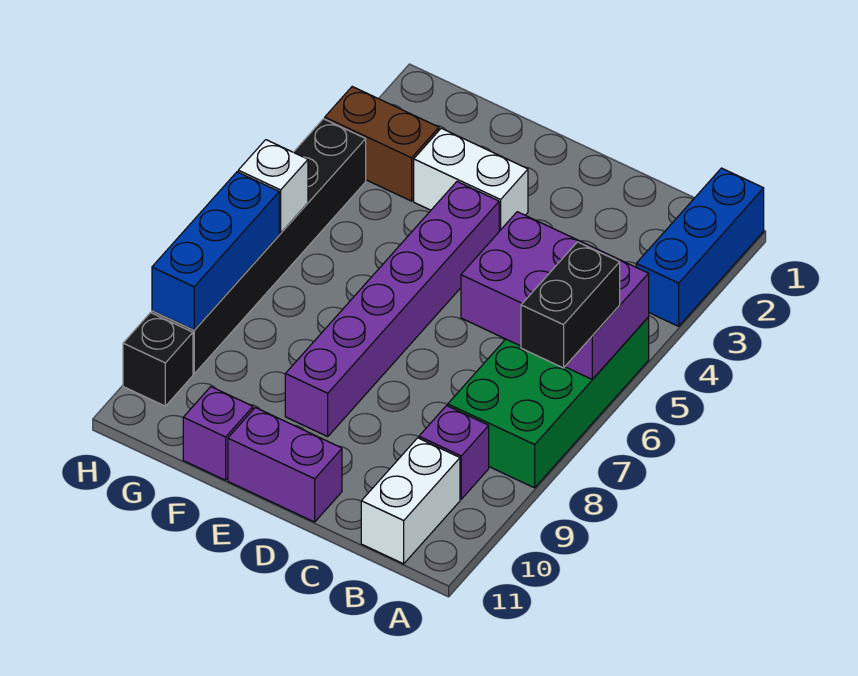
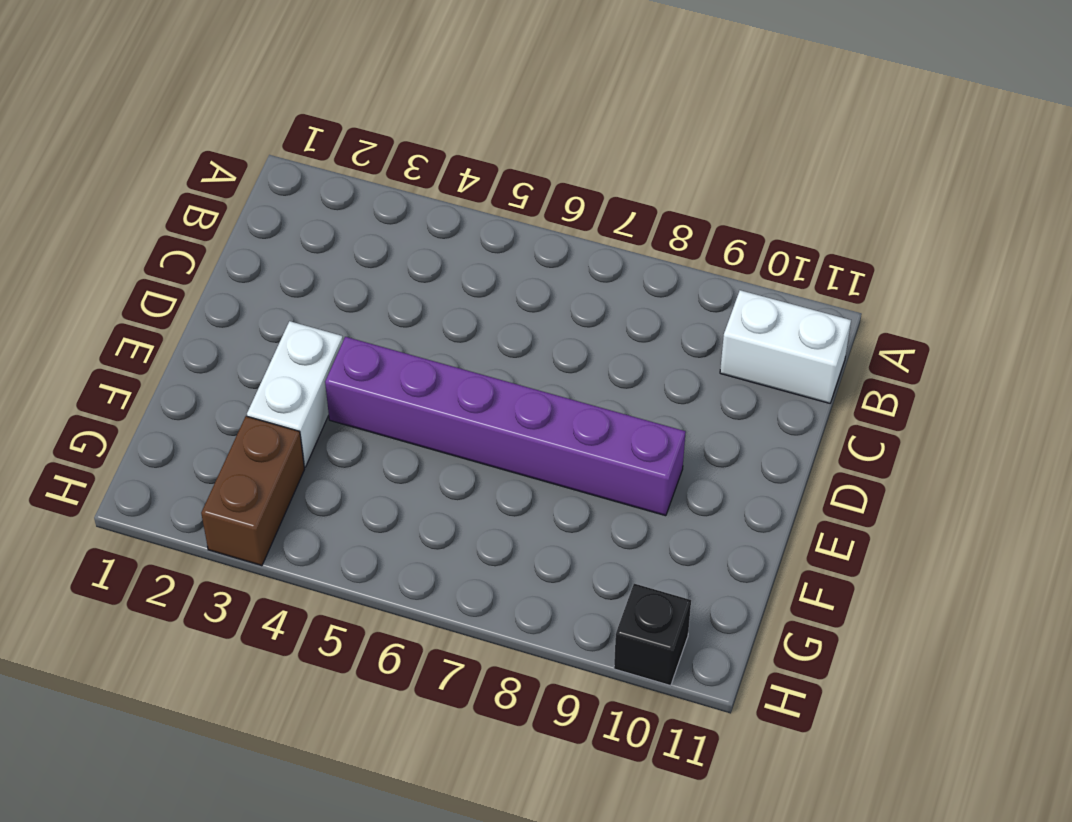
none -> blue 1x3 brick [636,168,764,326]
none -> green 2x4 brick [448,317,649,488]
none -> purple 1x1 brick [419,406,489,499]

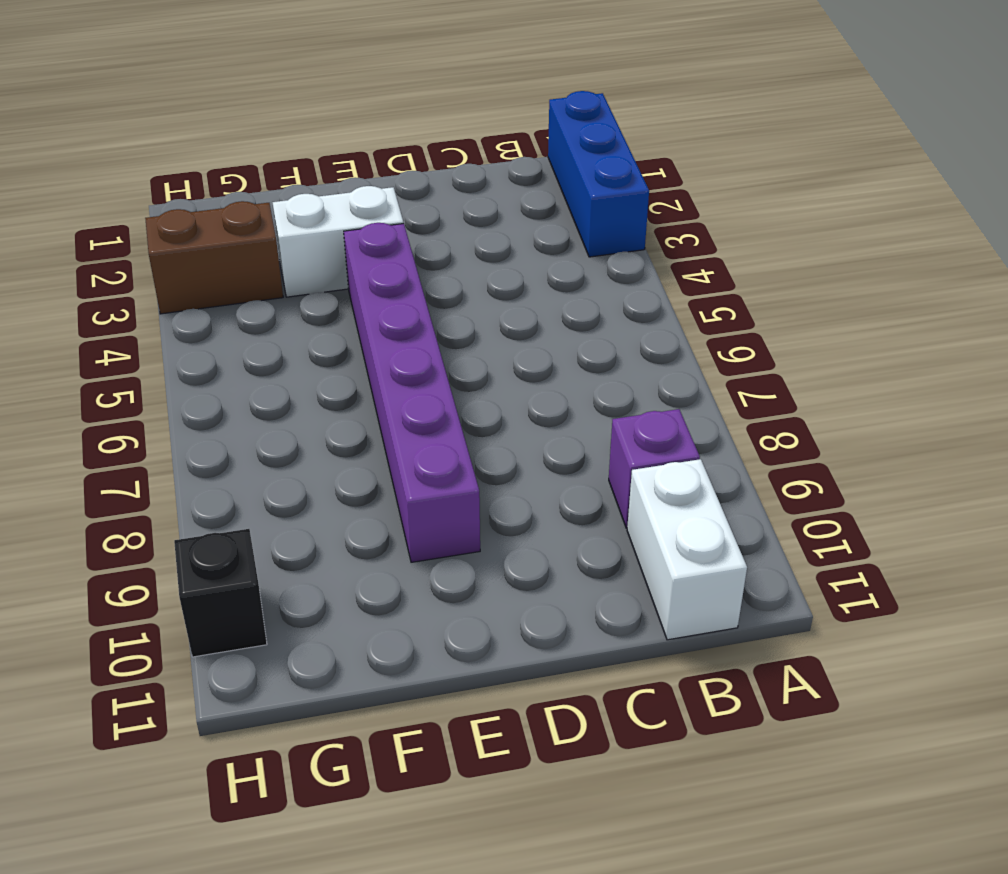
none -> green 2x4 brick [448,317,649,488]
none -> purple 1x2 brick [228,407,342,522]
none -> purple 1x1 brick [183,387,253,480]

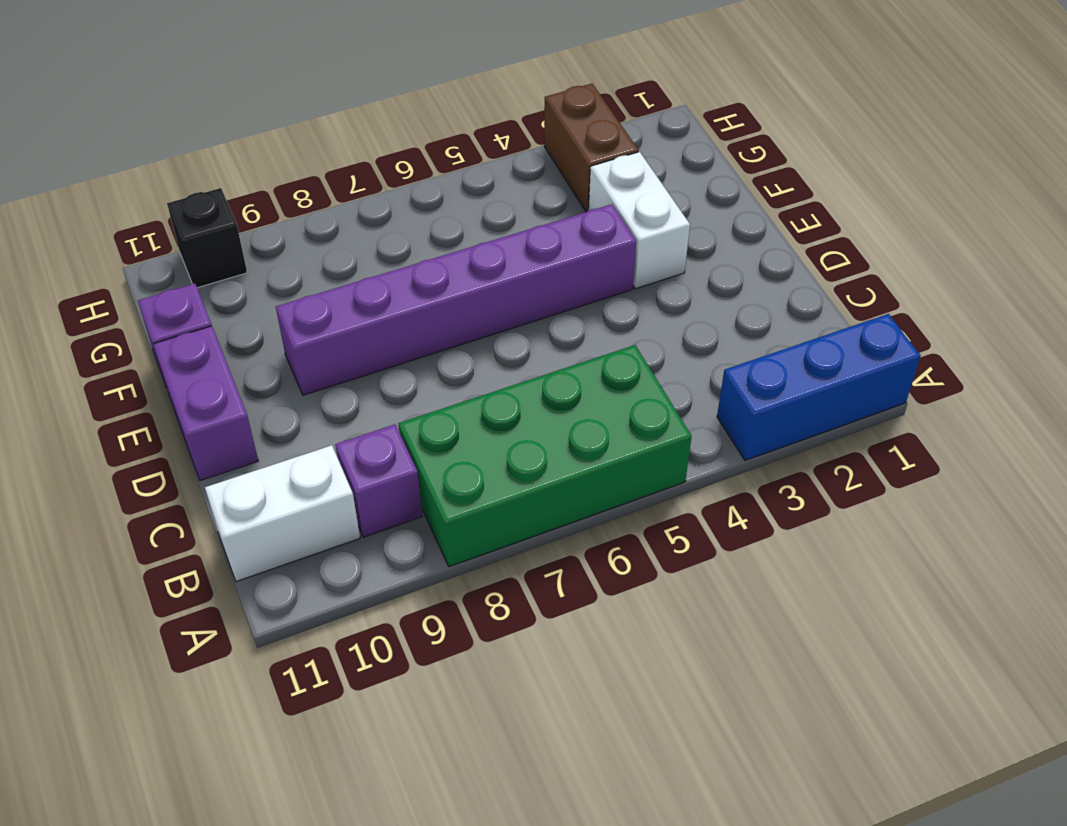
none -> black 1x6 brick [152,119,366,374]
none -> purple 2x3 brick [461,212,649,379]
none -> white 1x1 brick [238,140,308,233]

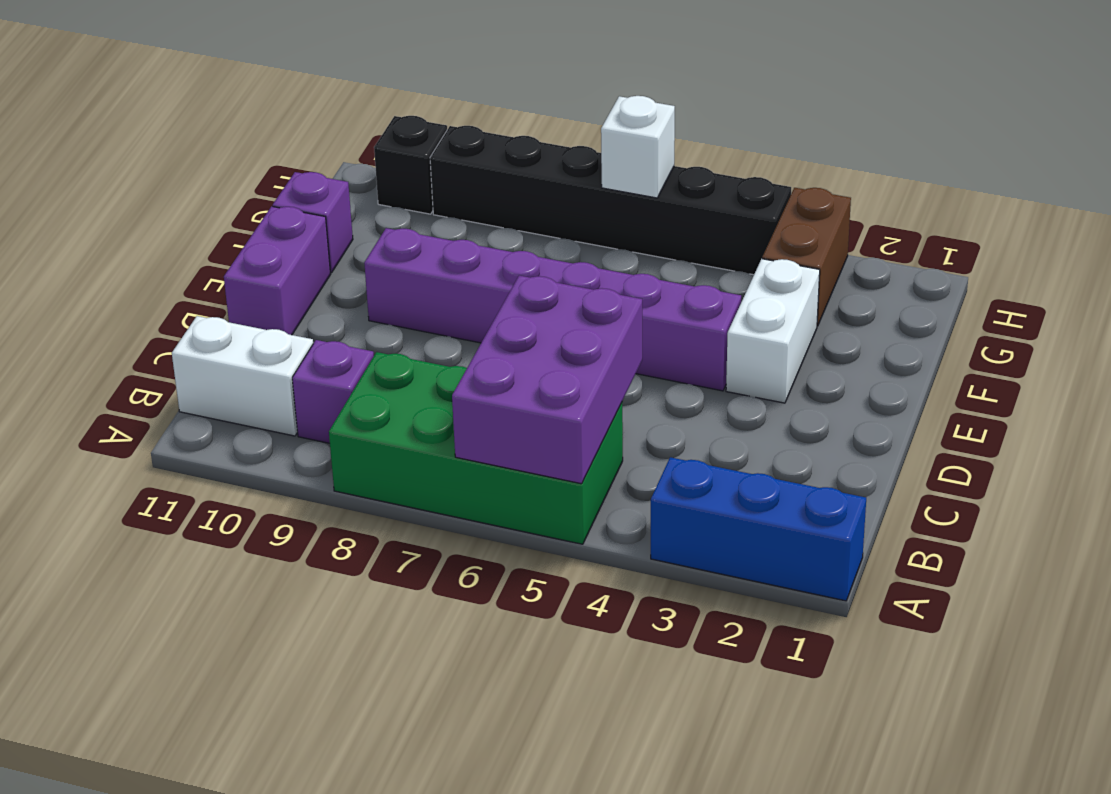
none -> blue 1x3 brick [152,172,279,330]
none -> black 1x2 brick [521,242,620,368]

